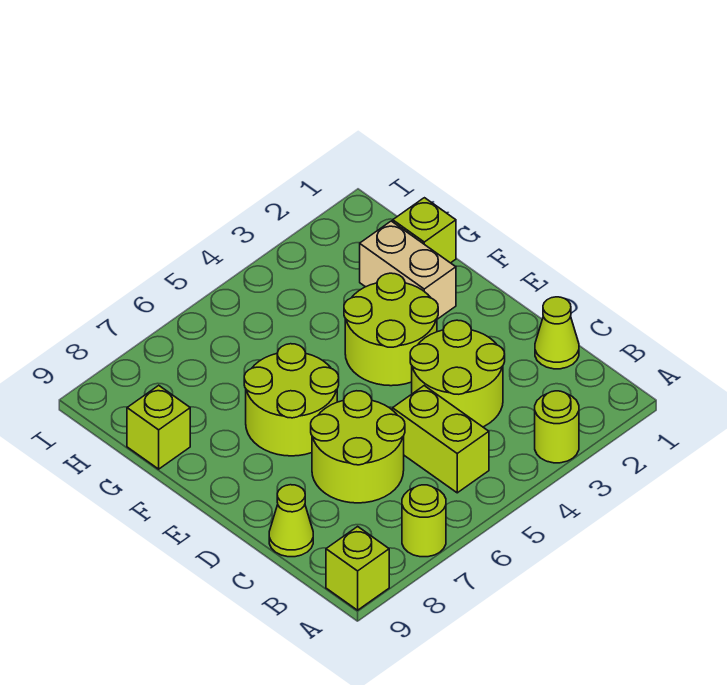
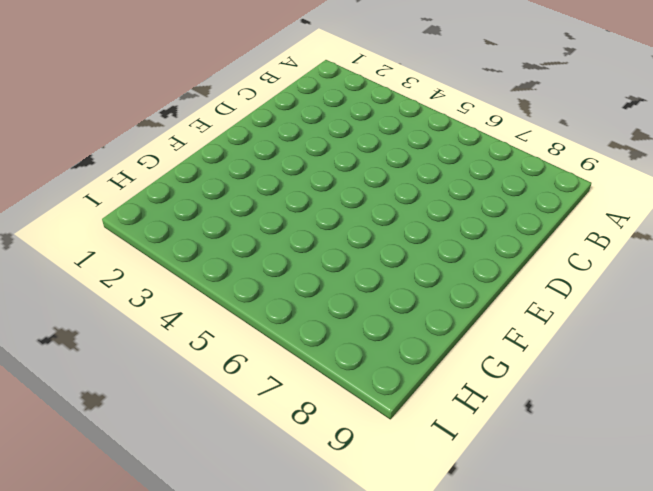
none -> lime 1x1 round brick [535,391,579,463]
none -> lime 1x1 round brick [402,485,446,557]
none -> lime 1x1 brick [326,527,389,610]

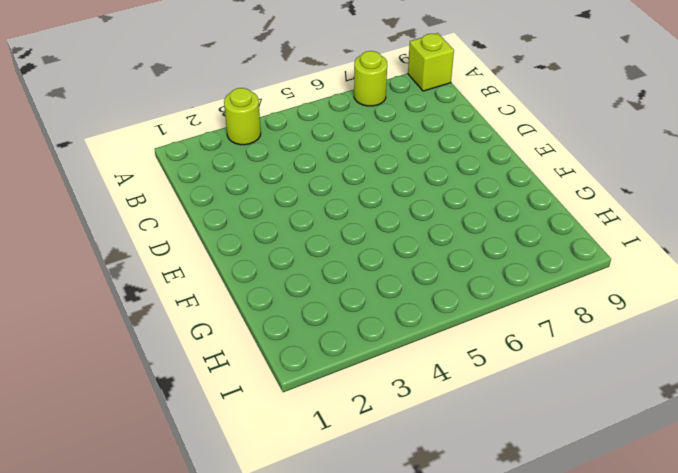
none -> lime 1x2 brick [393,386,489,493]
none -> lime 1x1 cone [535,297,579,369]
none -> lime 2x2 round brick [410,320,505,427]

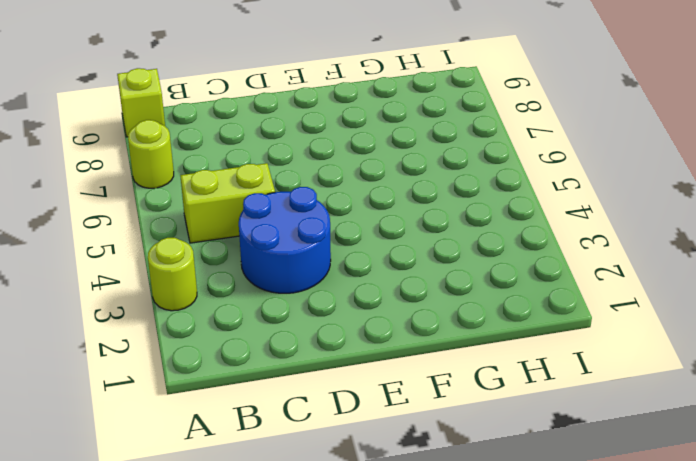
blue 2x2 round brick [239,187,331,293] -> lime 2x2 round brick [410,320,505,427]
none -> lime 1x1 cone [535,297,579,369]
none -> lime 2x2 round brick [311,391,405,503]
none -> lime 1x1 cone [269,485,313,557]

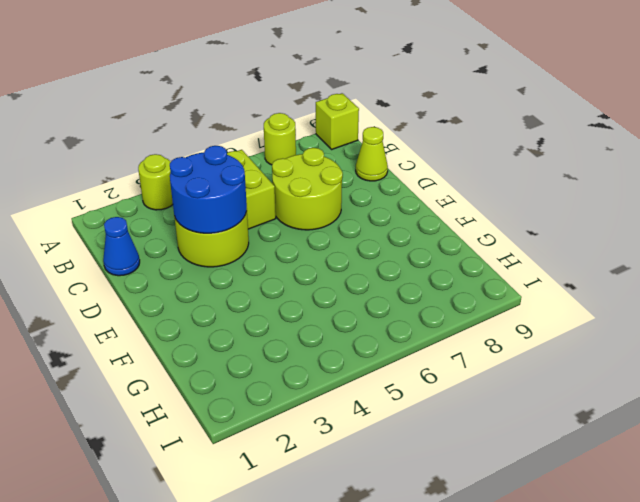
blue 1x1 cone [103,217,140,276] -> lime 1x1 cone [535,297,579,369]
blue 2x2 round brick [170,146,247,233] -> none
none -> lime 2x2 round brick [344,273,438,386]
none -> lime 2x2 round brick [244,344,339,456]
none -> tan 1x2 brick [360,221,456,319]

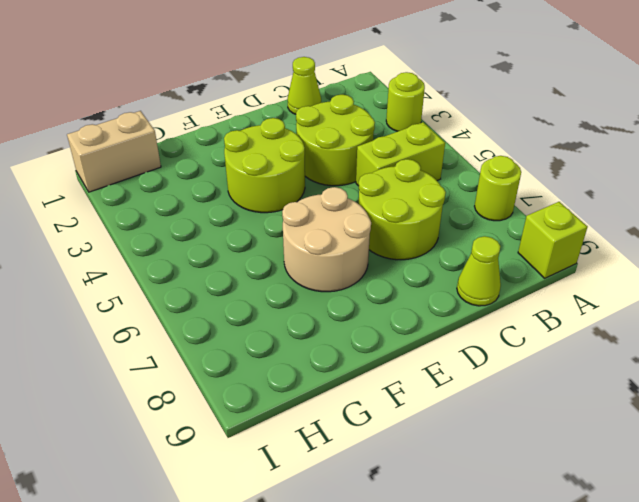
tan 2x2 round brick [282,187,371,292] -> lime 2x2 round brick [244,344,339,456]
tan 1x2 brick [67,111,161,192] -> tan 1x2 brick moved to [360,221,456,319]
none -> lime 1x1 brick [393,198,456,263]
none -> lime 1x1 brick [127,385,190,469]

